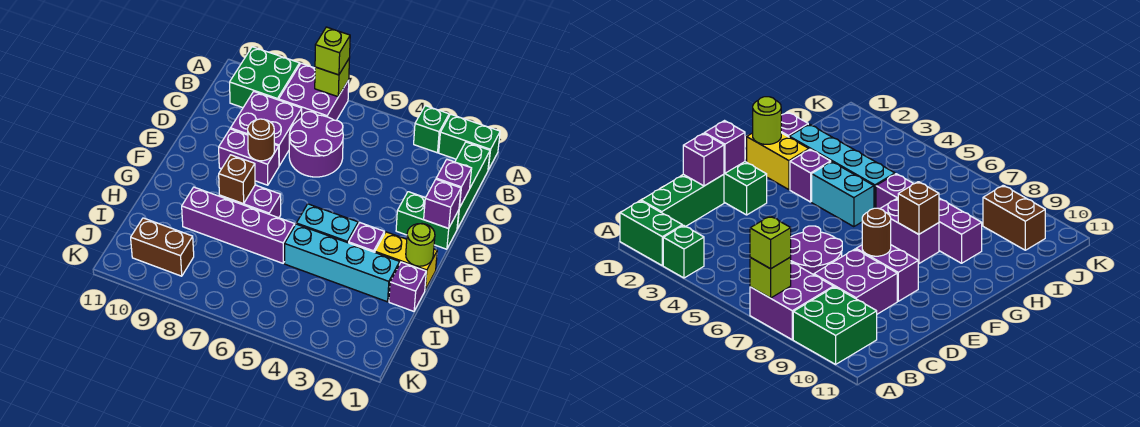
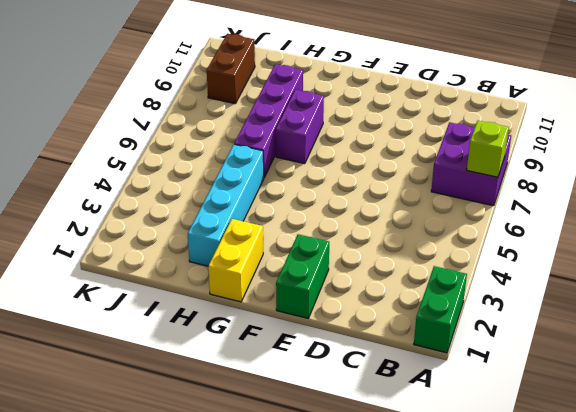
none -> green 1x1 brick [414,106,449,153]
none -> green 2x2 brick [230,47,300,108]
none -> green 1x3 brick [455,142,490,229]

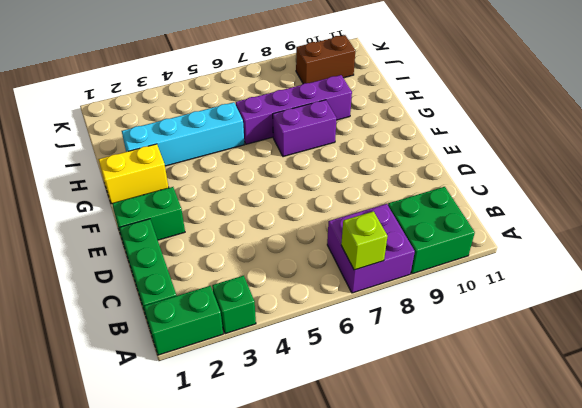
none -> purple 2x2 round brick [289,112,343,177]
none -> purple 2x2 brick [231,92,302,166]
none -> purple 1x2 brick [219,129,279,185]

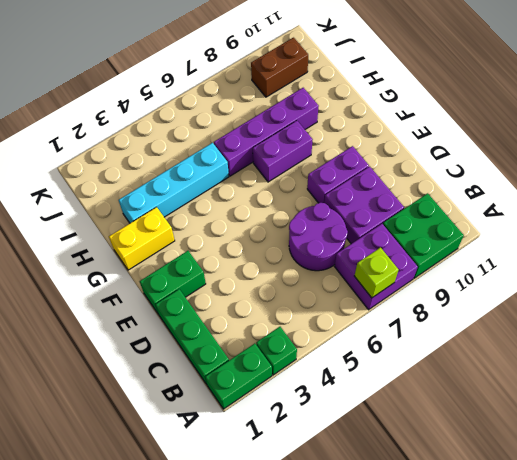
none -> purple 1x1 brick [349,223,384,252]
none -> cyan 1x2 brick [296,204,358,243]
none -> purple 1x1 brick [389,262,426,311]

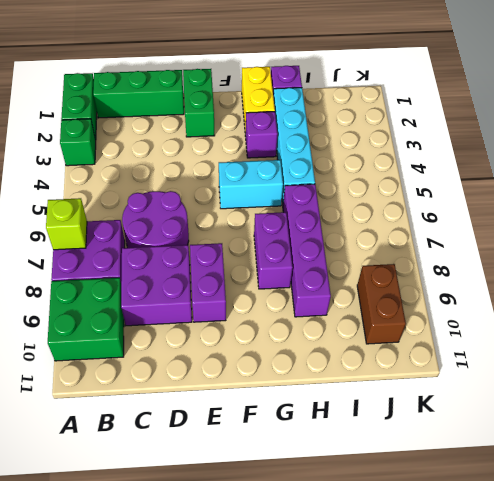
cyan 1x2 brick [219,160,283,209] -> cyan 1x2 brick turned to [296,204,358,243]
none -> purple 1x1 brick [436,160,472,208]
none -> purple 1x1 brick [424,179,461,228]
none -> brown 1x1 round brick [248,119,274,161]

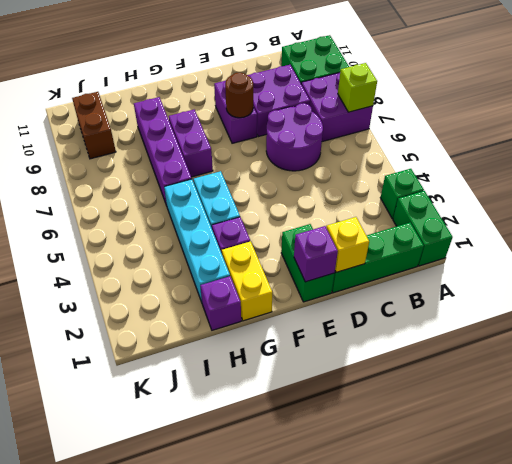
yellow 1x1 brick [327,217,369,272] -> purple 1x1 brick [436,160,472,208]
none -> lime 1x1 round brick [406,224,435,266]
none -> brown 1x1 brick [219,155,255,204]
none -> lime 1x1 brick [315,27,350,75]

